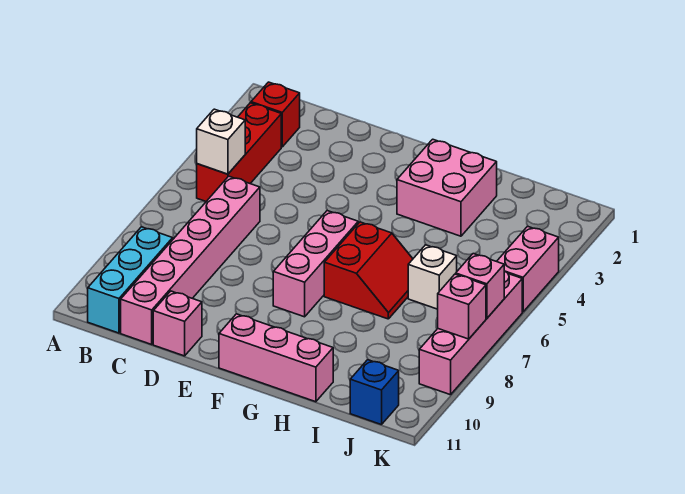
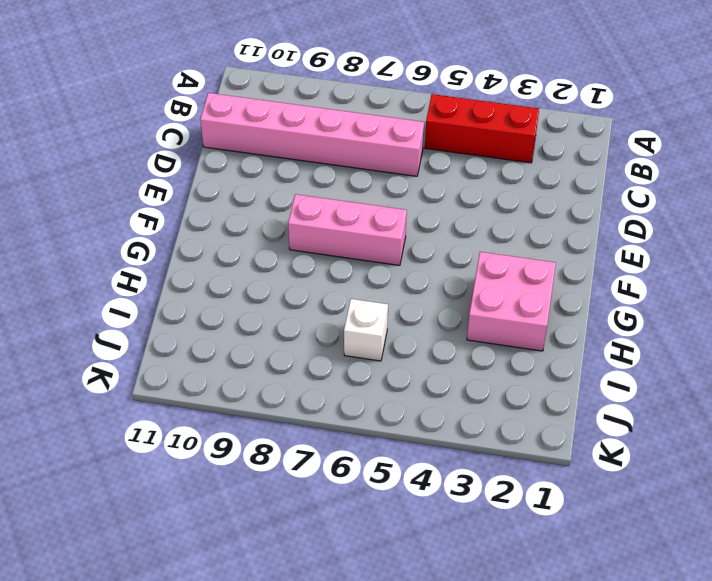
none -> red 1x1 brick [251,82,300,147]
none -> cyan 1x3 brick [88,227,173,333]
none -> pink 1x1 brick [153,291,202,356]

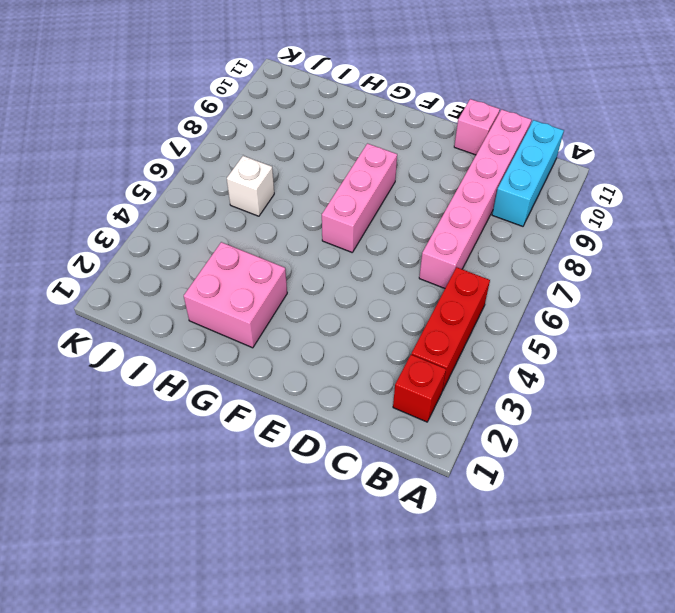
none -> pink 1x3 brick [219,314,333,402]
none -> red 2x2 slope [324,222,413,319]
none -> blue 1x1 brick [350,360,399,425]

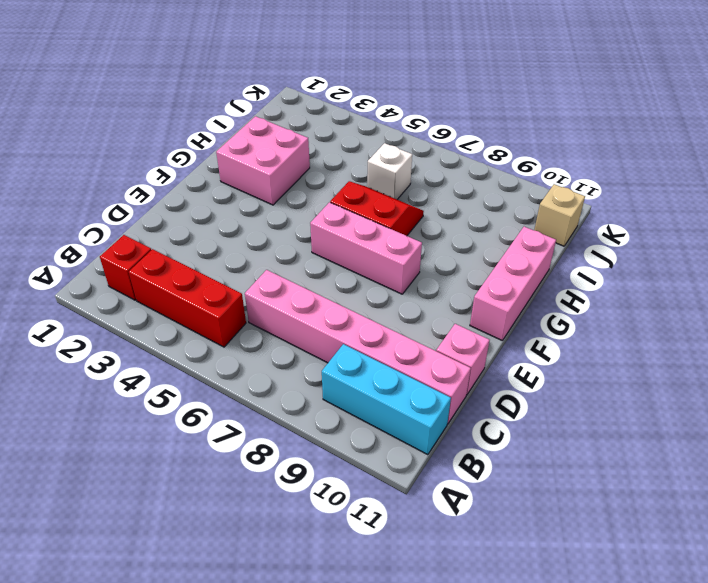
tan 1x1 brick [534,184,585,246] -> blue 1x1 brick [350,360,399,425]
none -> pink 1x2 brick [497,226,559,312]
none -> pink 1x4 brick [419,271,522,395]
none -> white 1x1 brick [197,109,245,174]

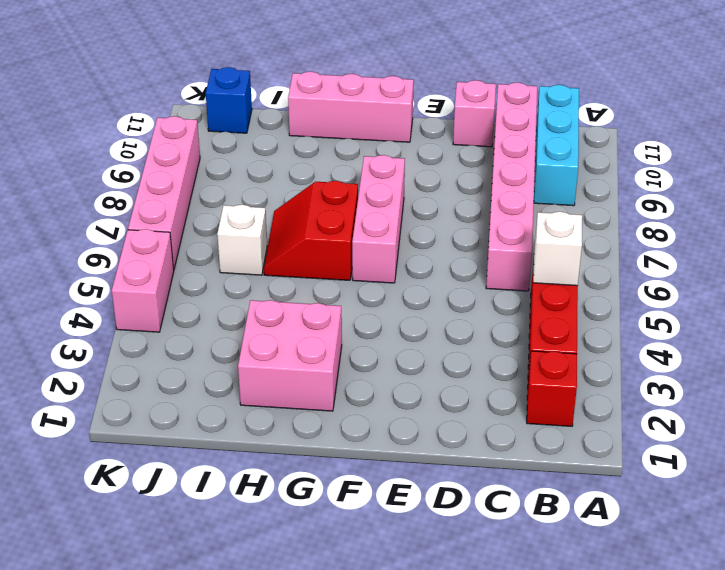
none -> pink 1x1 brick [456,254,504,318]
none -> pink 1x1 brick [438,274,486,339]

